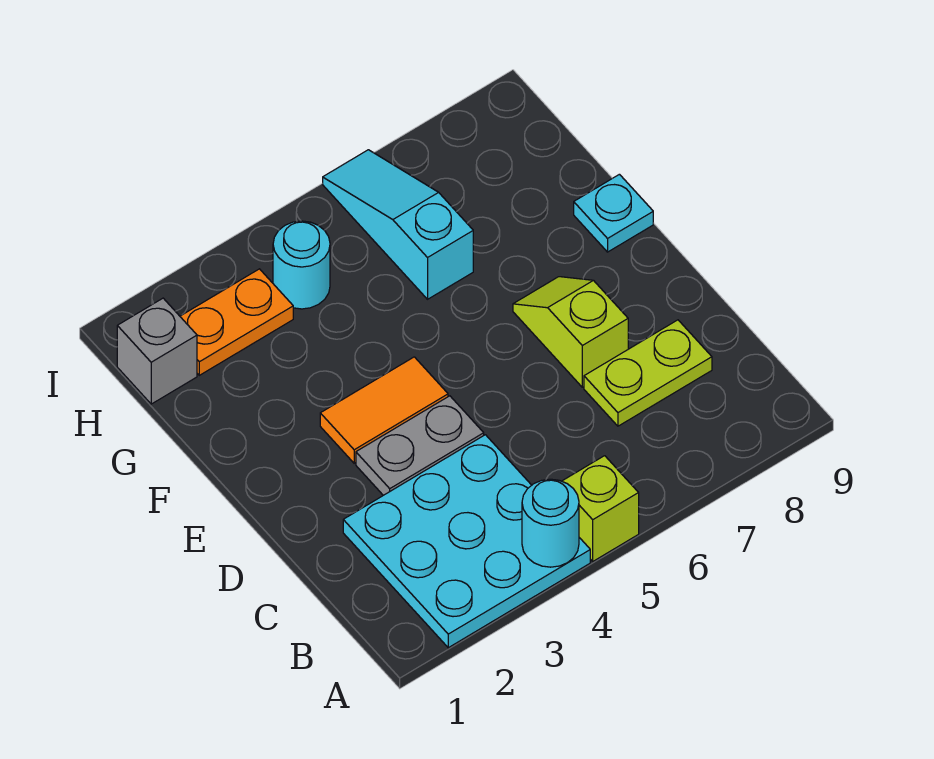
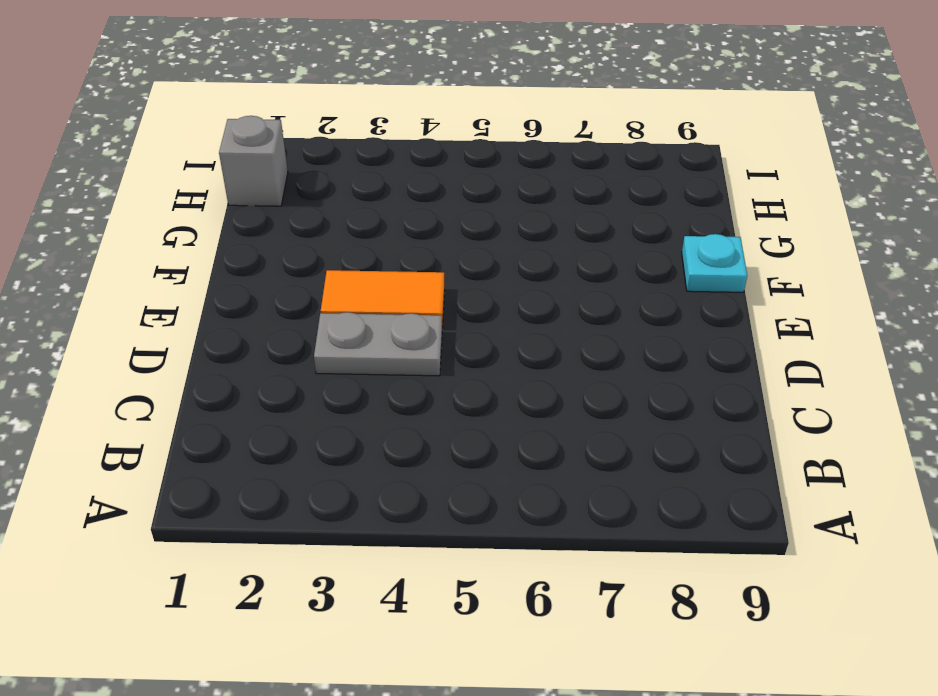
none -> cyan 3x3 plate [343,435,590,648]
none -> lime 1x1 brick [562,456,639,561]
none -> lime 1x2 plate [584,320,712,426]

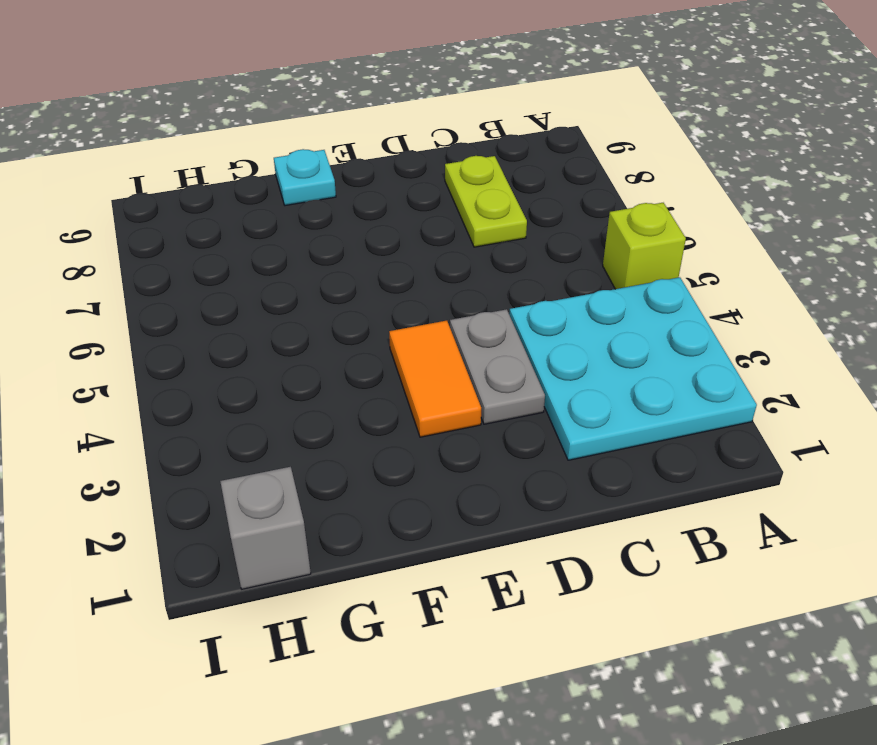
none -> lime 1x2 slope [513,277,628,387]
none -> cyan 1x3 slope [323,150,473,299]
none -> orange 1x2 plate [180,269,293,375]

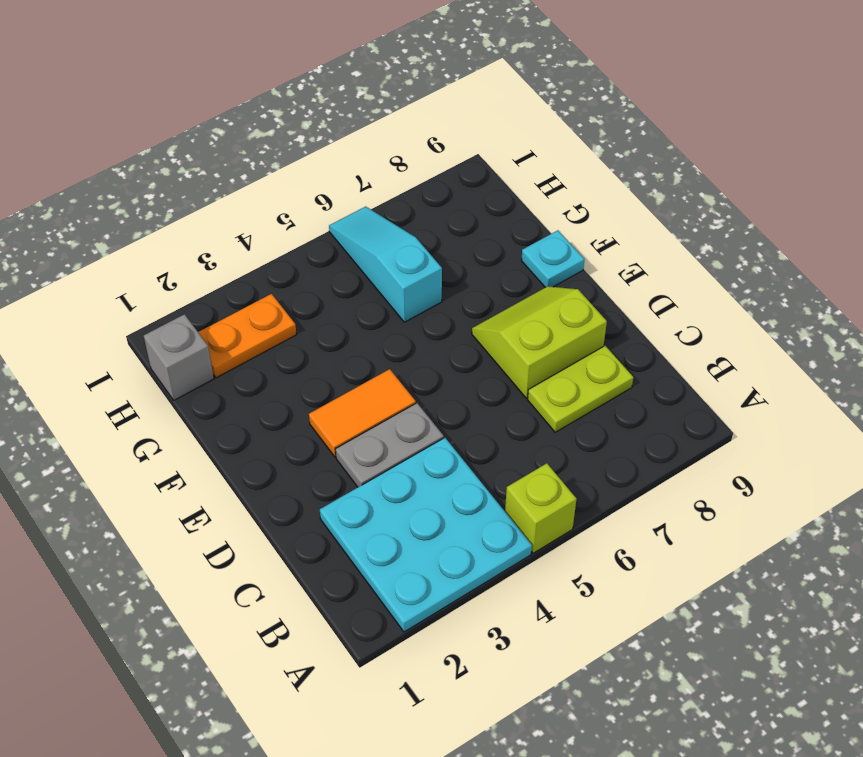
lime 2x2 slope [472,286,607,398] -> lime 1x2 slope [513,277,628,387]
none -> cyan 1x1 round brick [273,221,330,309]
none -> cyan 1x1 round brick [522,479,579,567]

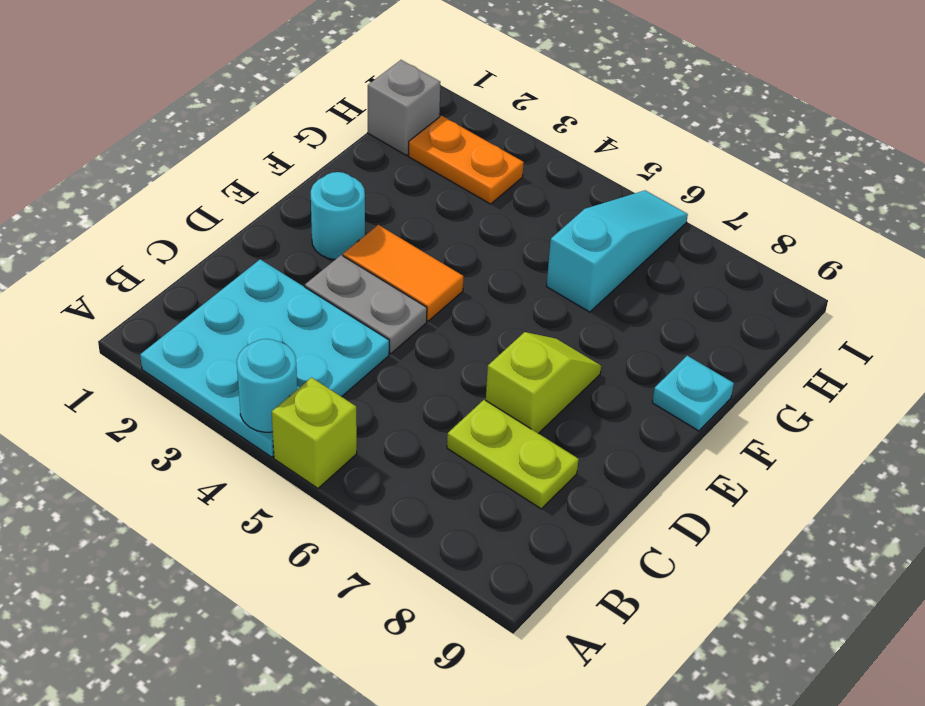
cyan 1x1 round brick [311,172,365,259] -> cyan 1x1 round brick moved to [273,221,330,309]

